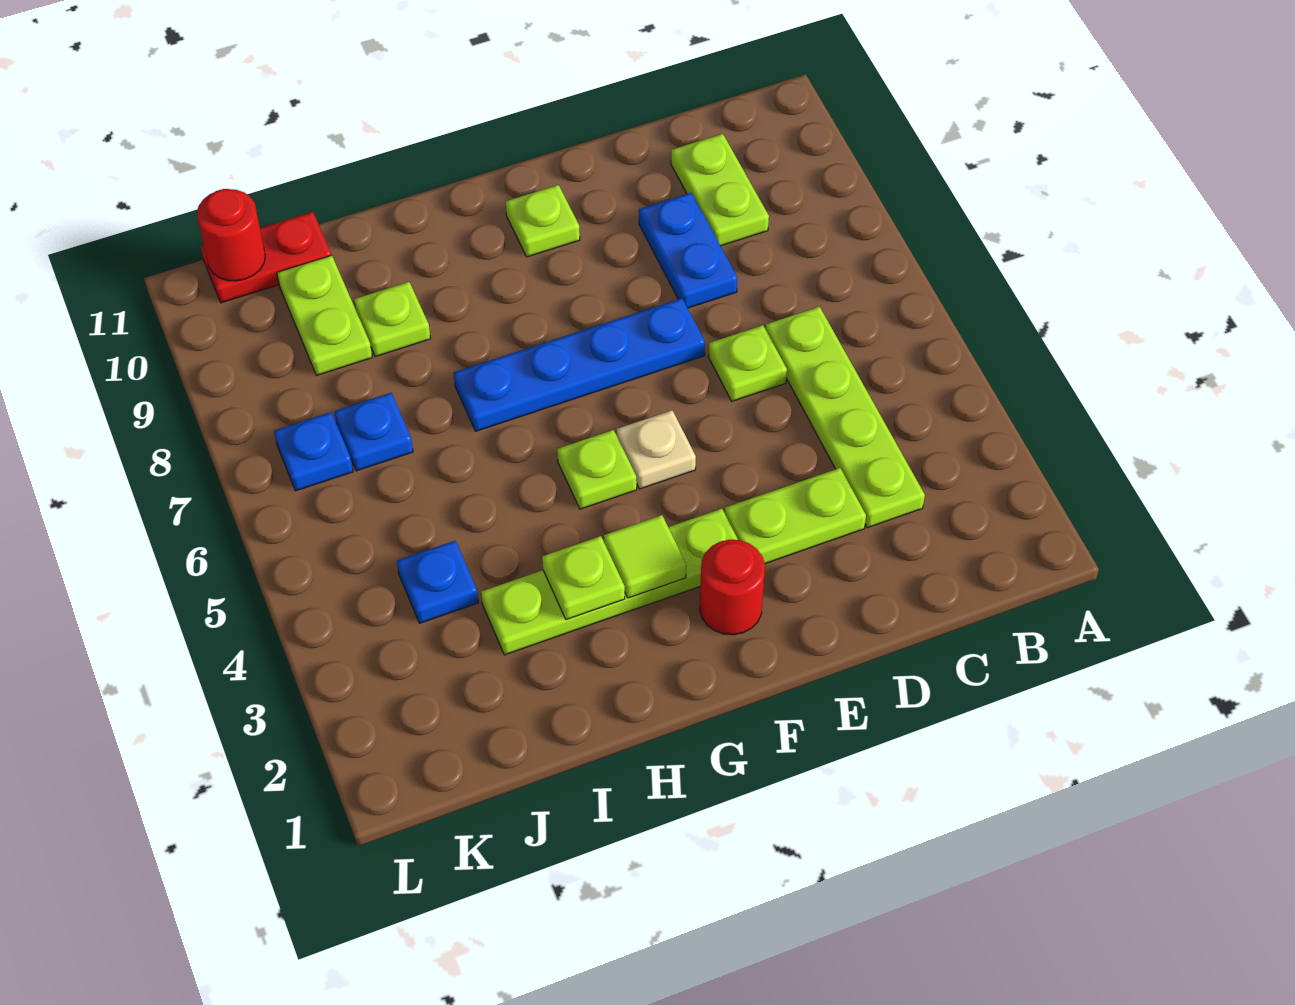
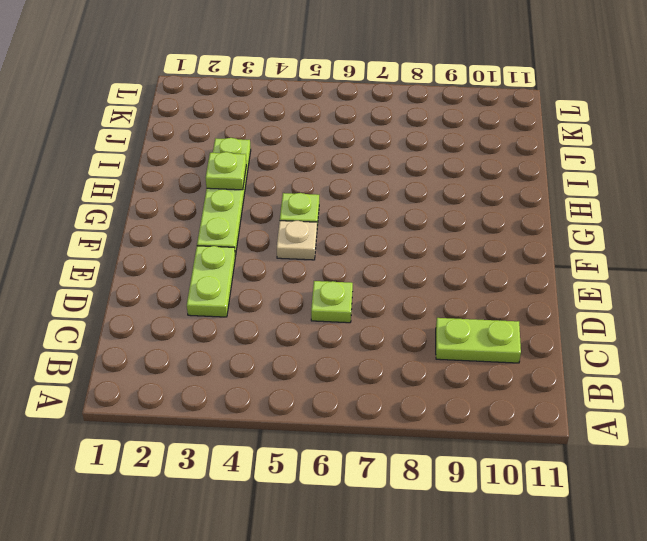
none -> lime 1x4 plate [766,307,925,528]
none -> blue 1x2 plate [639,193,737,308]
none -> blue 1x4 plate [454,298,705,431]

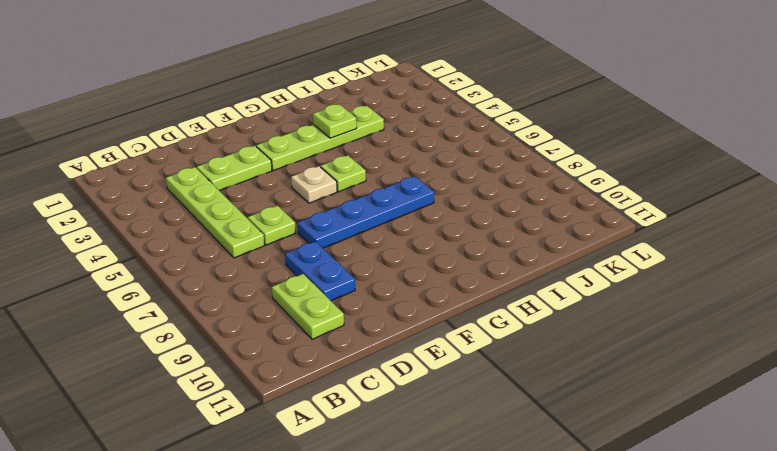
none -> red 1x1 round brick [700,540,765,635]
none -> lime 1x1 plate [506,185,580,257]
none -> lime 1x1 plate [354,282,431,357]

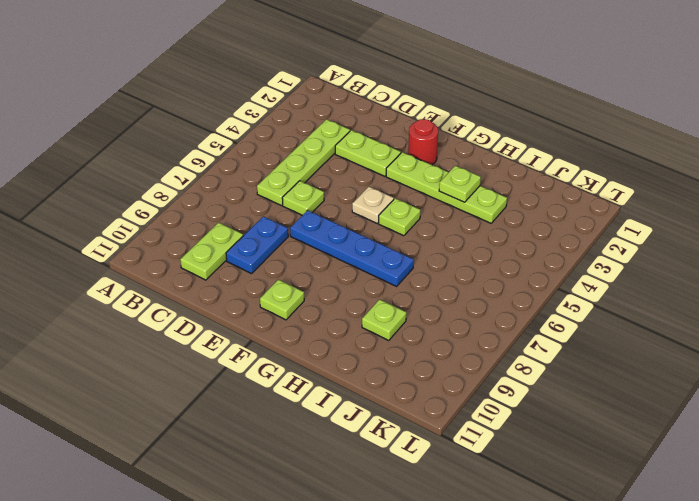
none -> blue 1x1 plate [397,541,478,623]
none -> blue 1x1 plate [334,393,413,471]
none -> lime 1x2 plate [277,255,372,375]

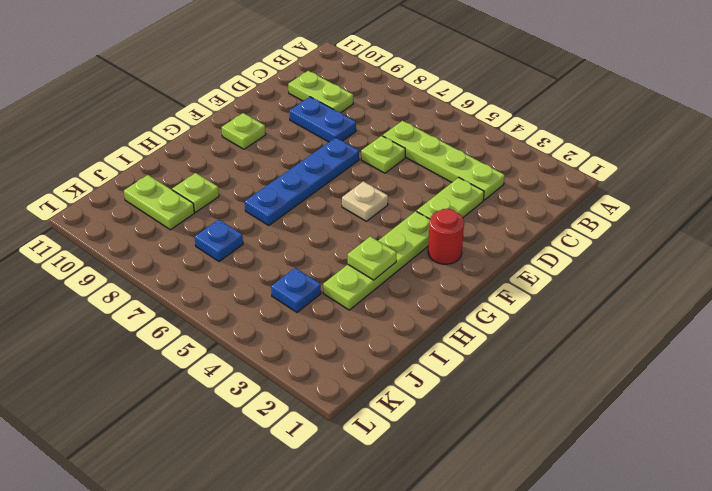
none -> lime 1x1 plate [557,430,637,509]
none -> red 1x2 plate [201,212,331,303]
none -> blue 1x1 plate [274,412,353,491]

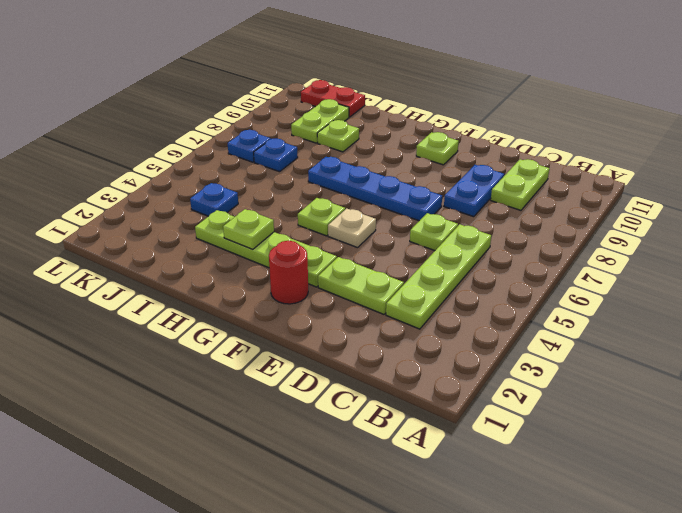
none -> lime 1x1 tile [604,515,686,598]
none -> red 1x1 round brick [197,189,265,281]

